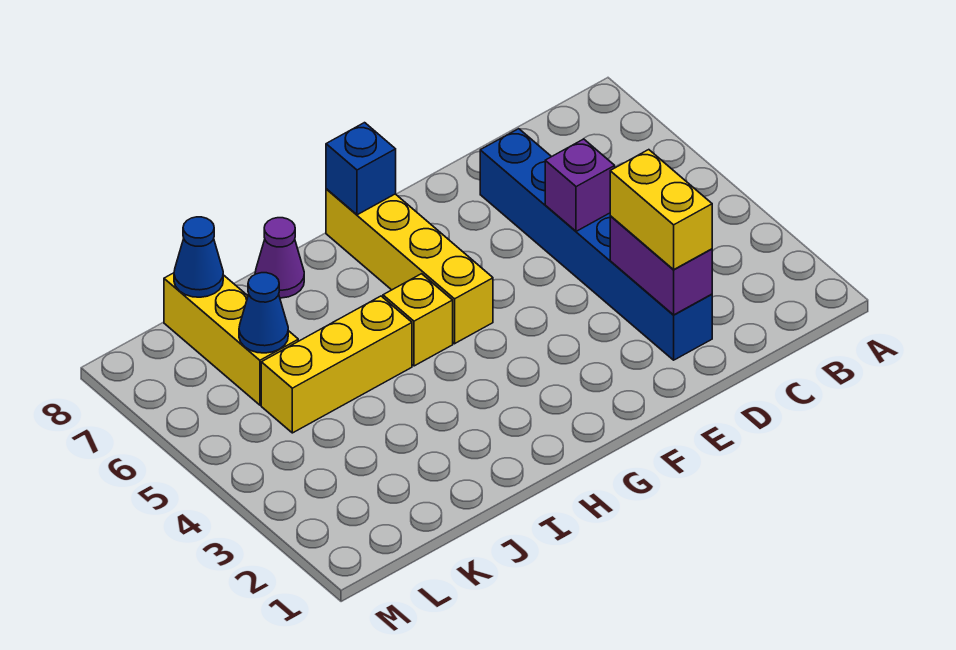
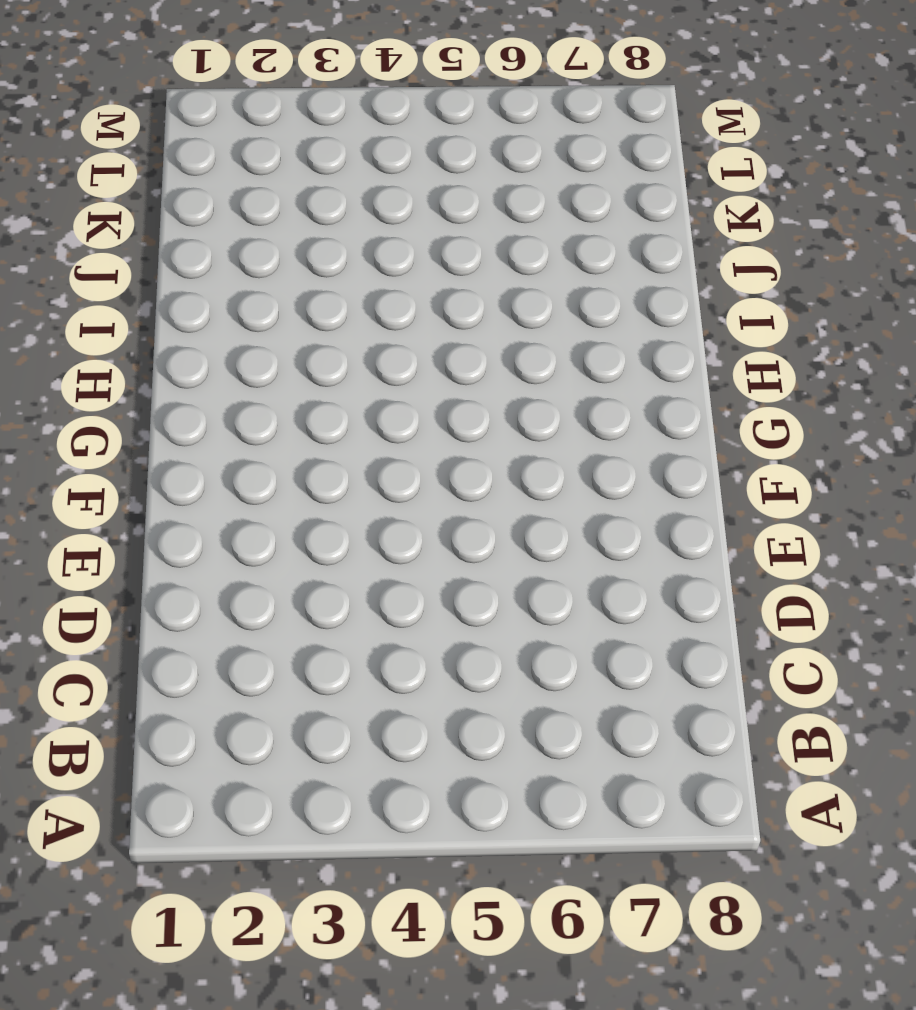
none -> blue 1x6 brick [480,129,712,360]
none -> yellow 1x4 brick [326,189,493,344]
none -> yellow 1x1 brick [383,274,453,366]

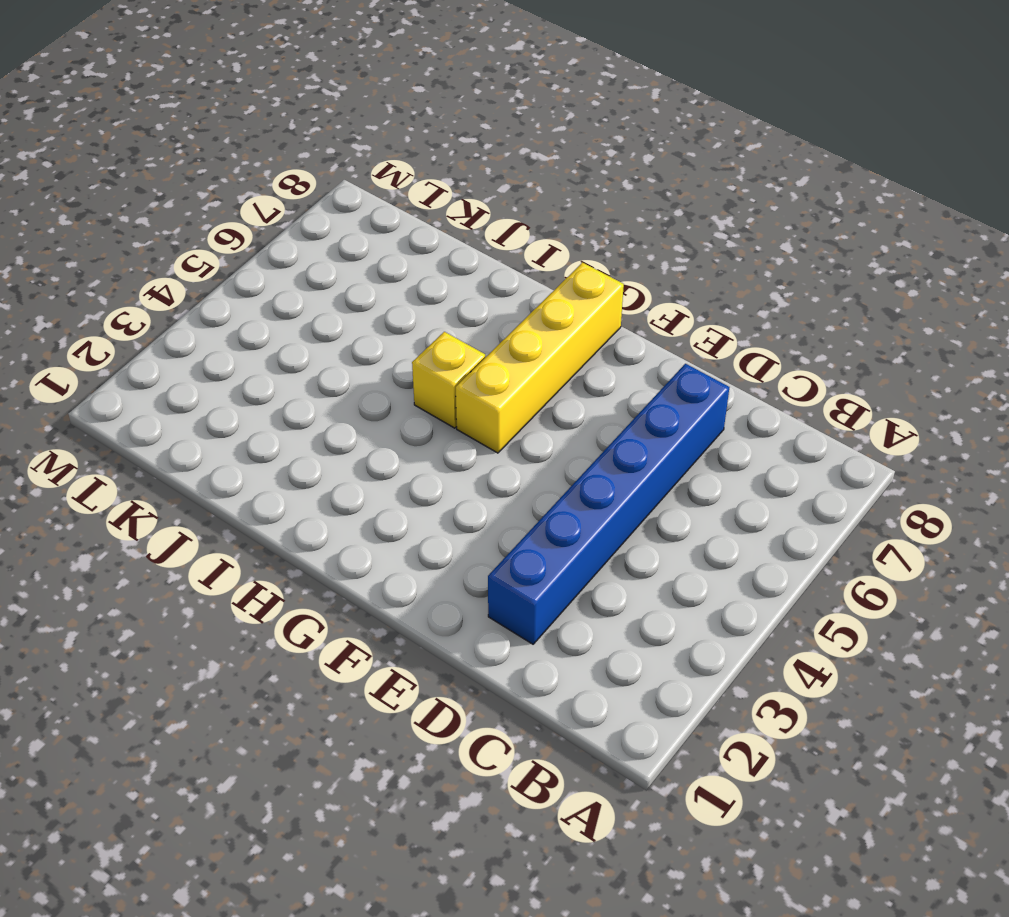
none -> yellow 1x3 brick [261,296,412,433]
none -> purple 1x1 cone [255,218,304,298]
none -> yellow 1x3 brick [164,273,298,405]

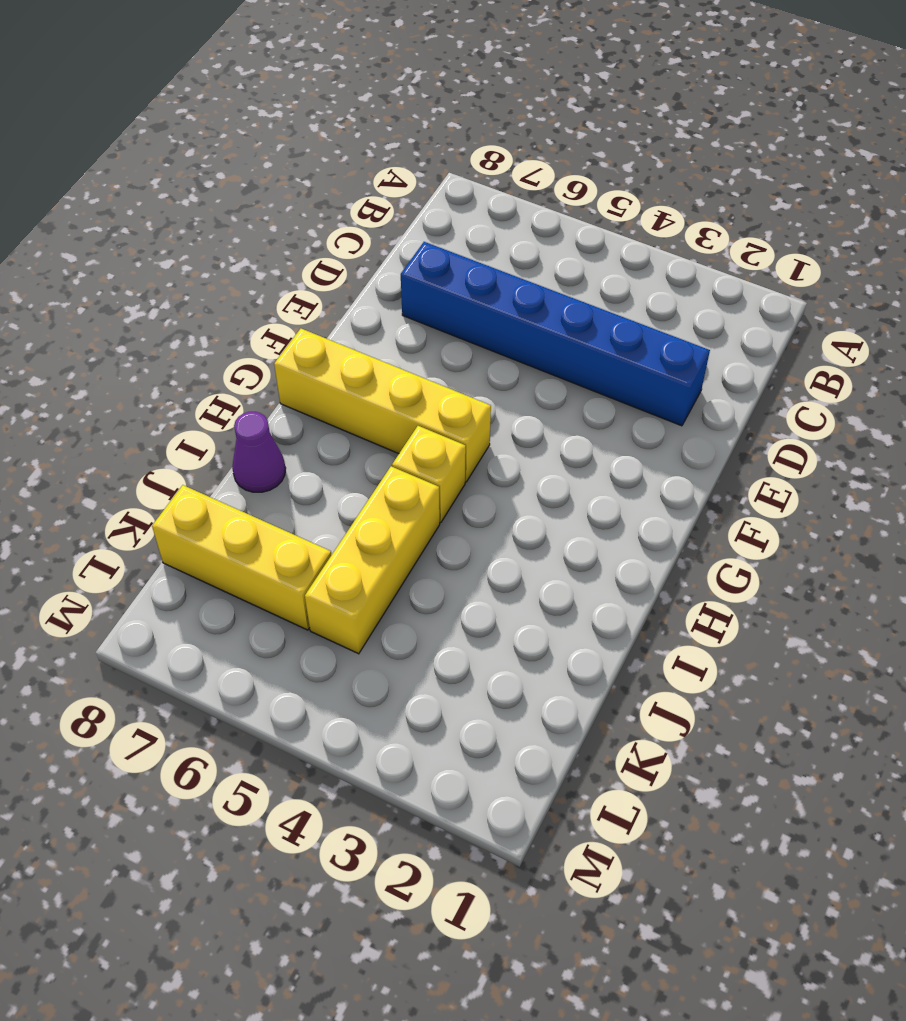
none -> purple 1x2 brick [610,216,712,315]
none -> purple 1x1 brick [545,139,615,231]
none -> blue 1x1 brick [326,123,396,215]

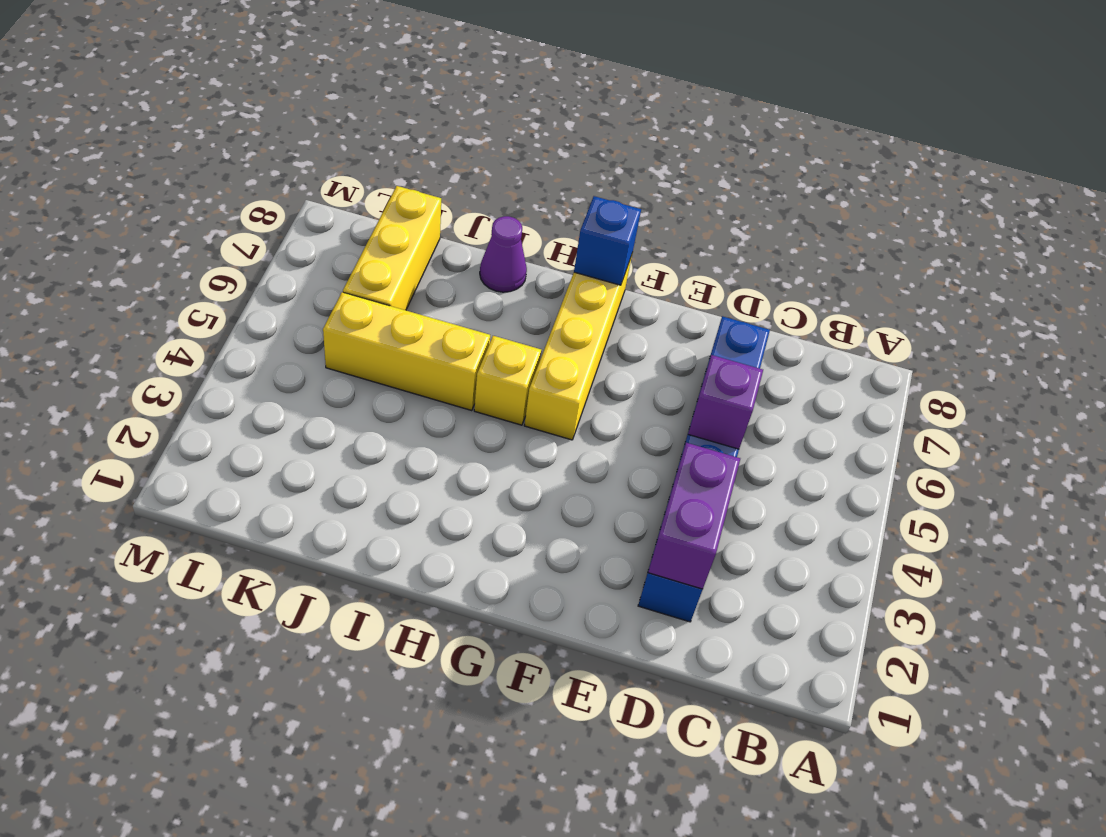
none -> blue 1x1 cone [239,273,288,353]
none -> blue 1x1 cone [174,217,223,297]
none -> yellow 1x2 brick [610,150,712,270]

